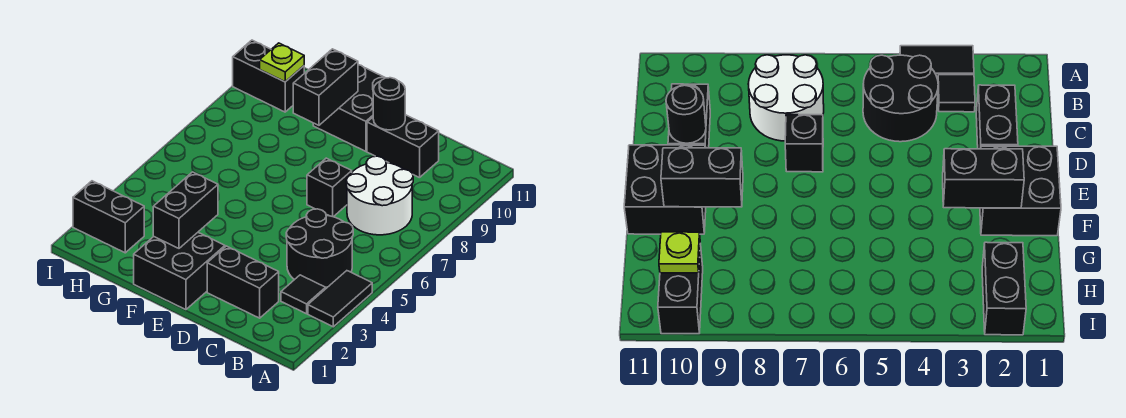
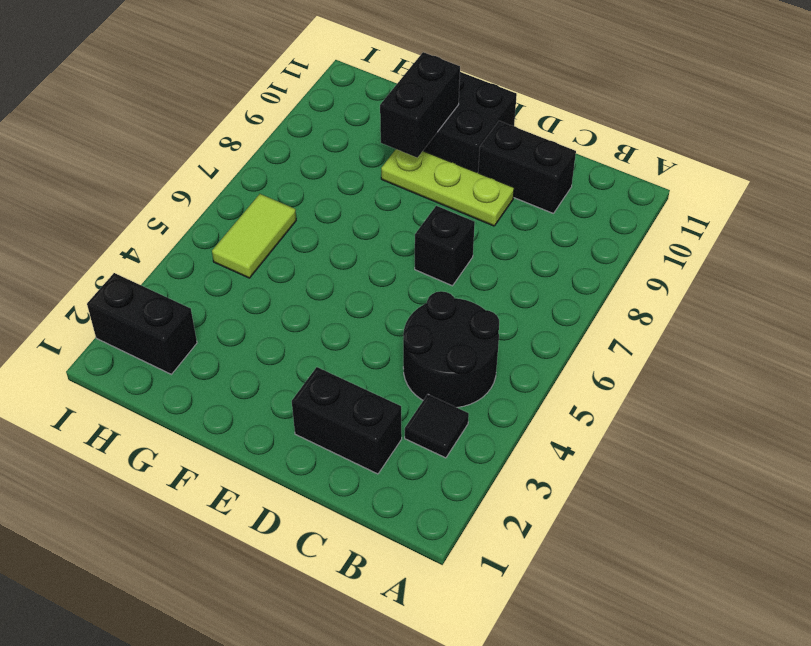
lime 1x3 plate [381,149,514,226] -> none
lime 1x2 tile [212,194,296,278] -> none
none -> black 1x2 tile [308,271,372,327]
none -> white 2x2 round brick [346,156,413,235]
none -> black 2x2 brick [134,233,225,310]

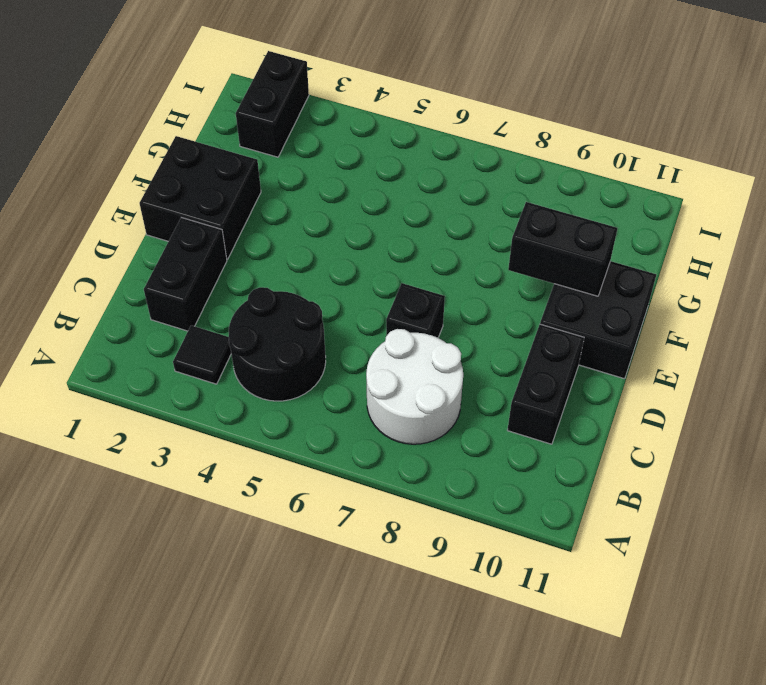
none -> black 1x2 tile [308,271,372,327]
none -> black 1x2 brick [233,40,304,112]
none -> black 1x1 round brick [373,78,405,130]

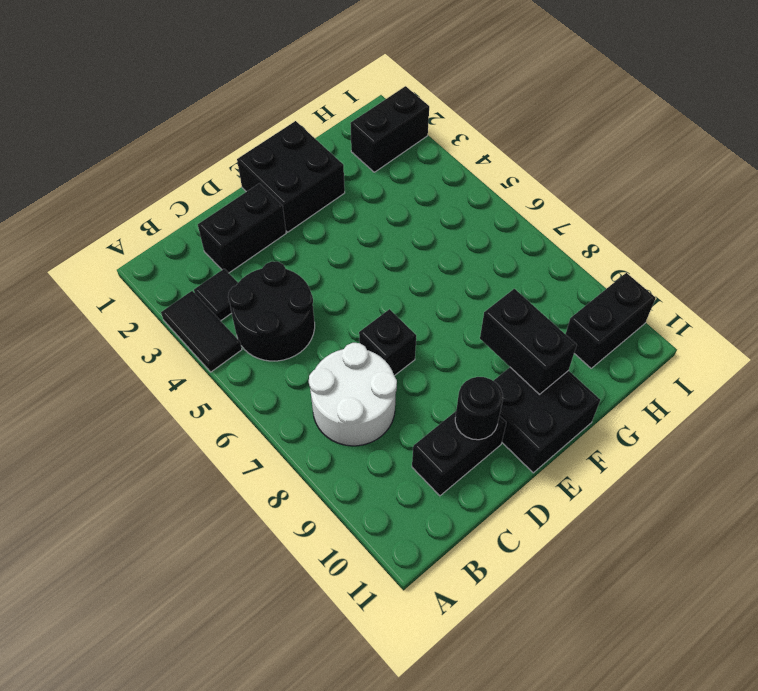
none -> black 1x2 brick [153,172,218,248]
none -> lime 1x1 plate [260,43,304,82]

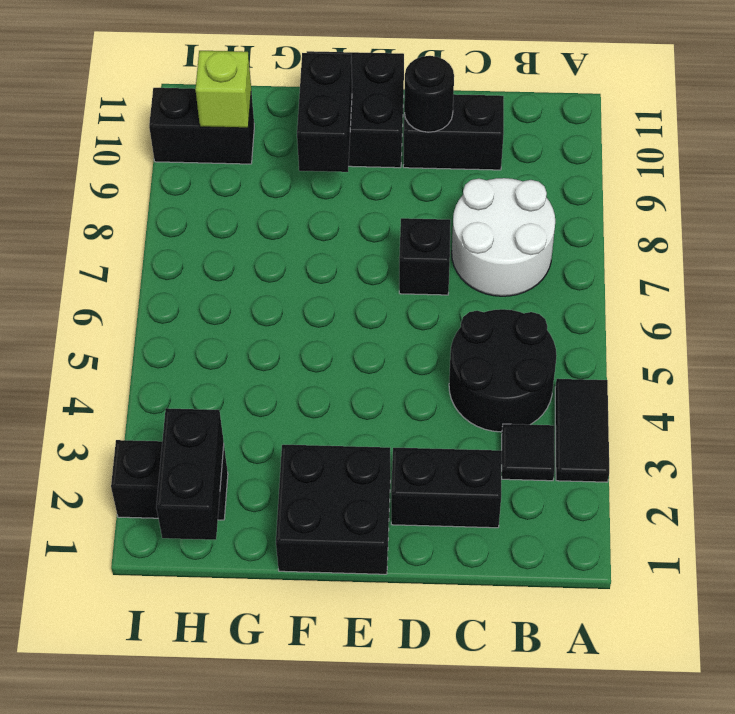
black 1x2 brick [156,408,224,540] -> black 1x2 brick moved to [153,172,218,248]
lime 1x1 brick [195,51,251,128] -> lime 1x1 plate [260,43,304,82]

